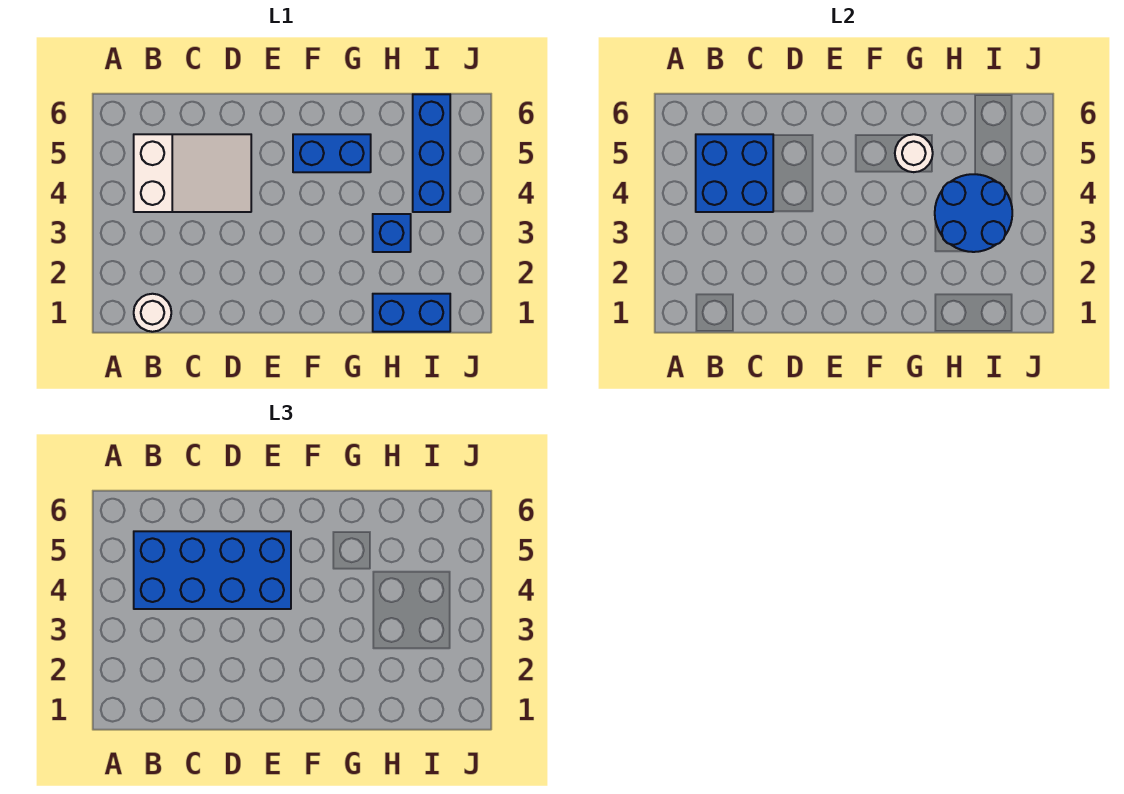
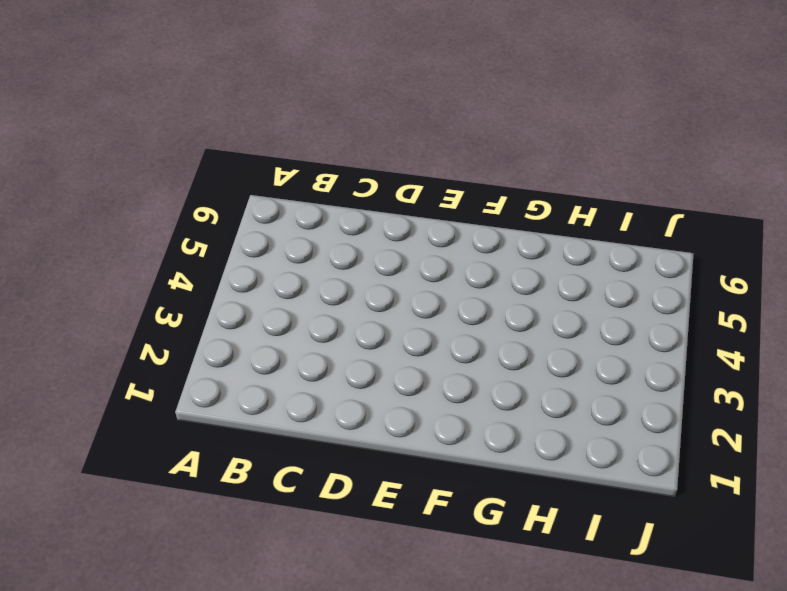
none -> white 1x1 round brick [134,294,171,332]
none -> white 2x3 slope [134,134,251,212]

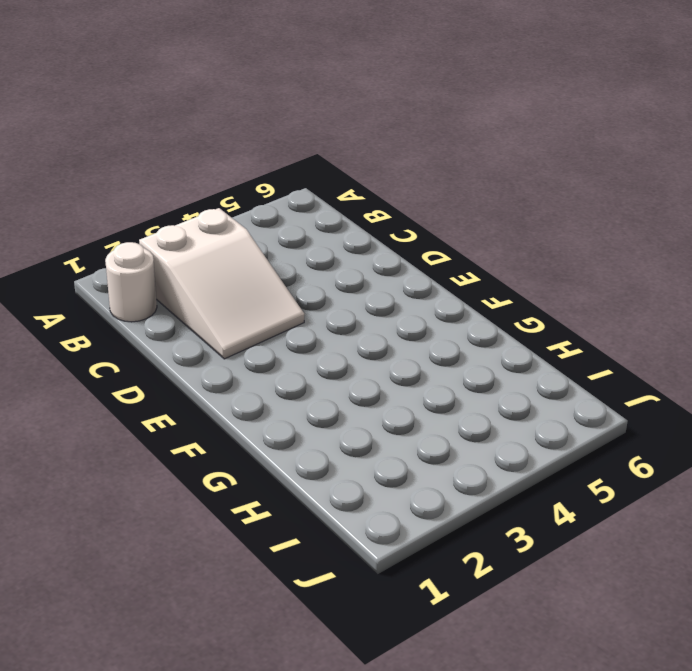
white 2x3 slope [139,208,305,359] -> white 2x3 slope moved to [134,134,251,212]
none -> blue 1x2 brick [293,134,371,172]
none -> blue 1x2 brick [373,294,450,332]

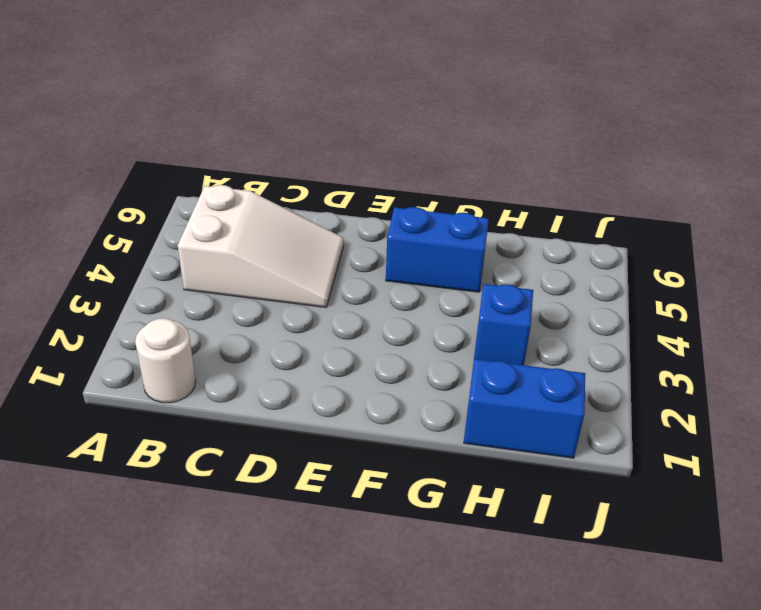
none -> blue 1x3 brick [413,94,450,212]
none -> blue 2x2 brick [696,134,773,212]

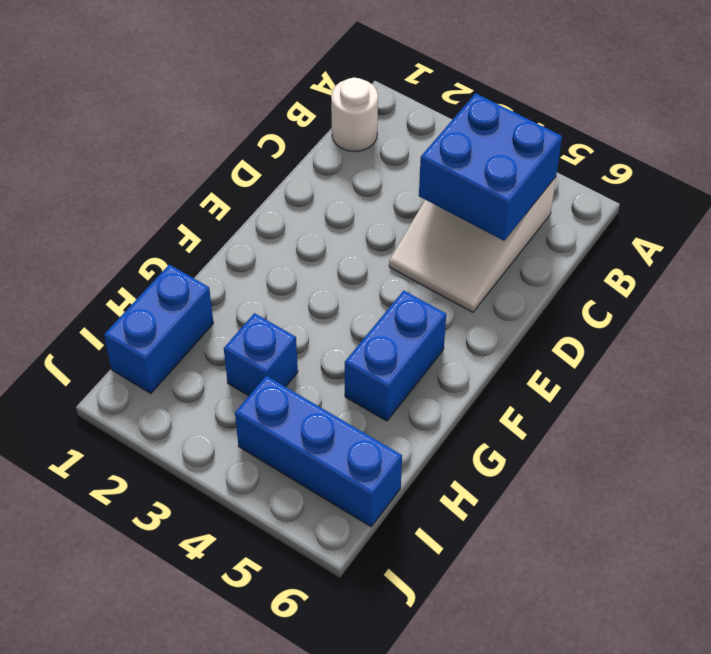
none -> white 1x1 round brick [895,134,933,172]
none -> blue 2x2 round brick [935,174,1012,252]

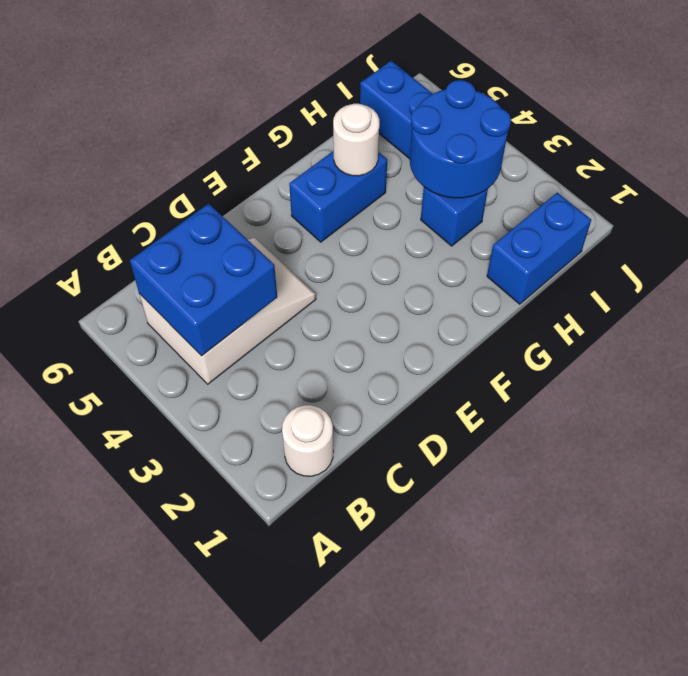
none -> blue 2x4 brick [134,531,291,609]

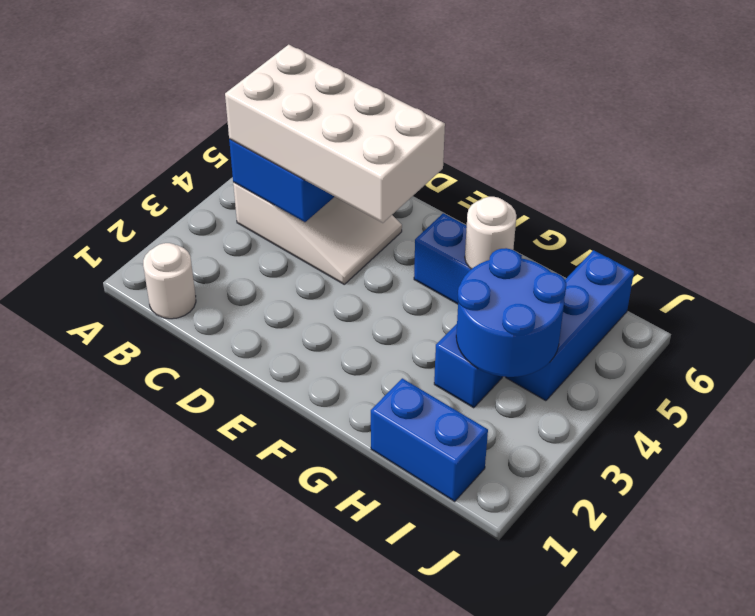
white 2x4 brick [225,45,445,223] -> blue 2x4 brick [134,531,291,609]

